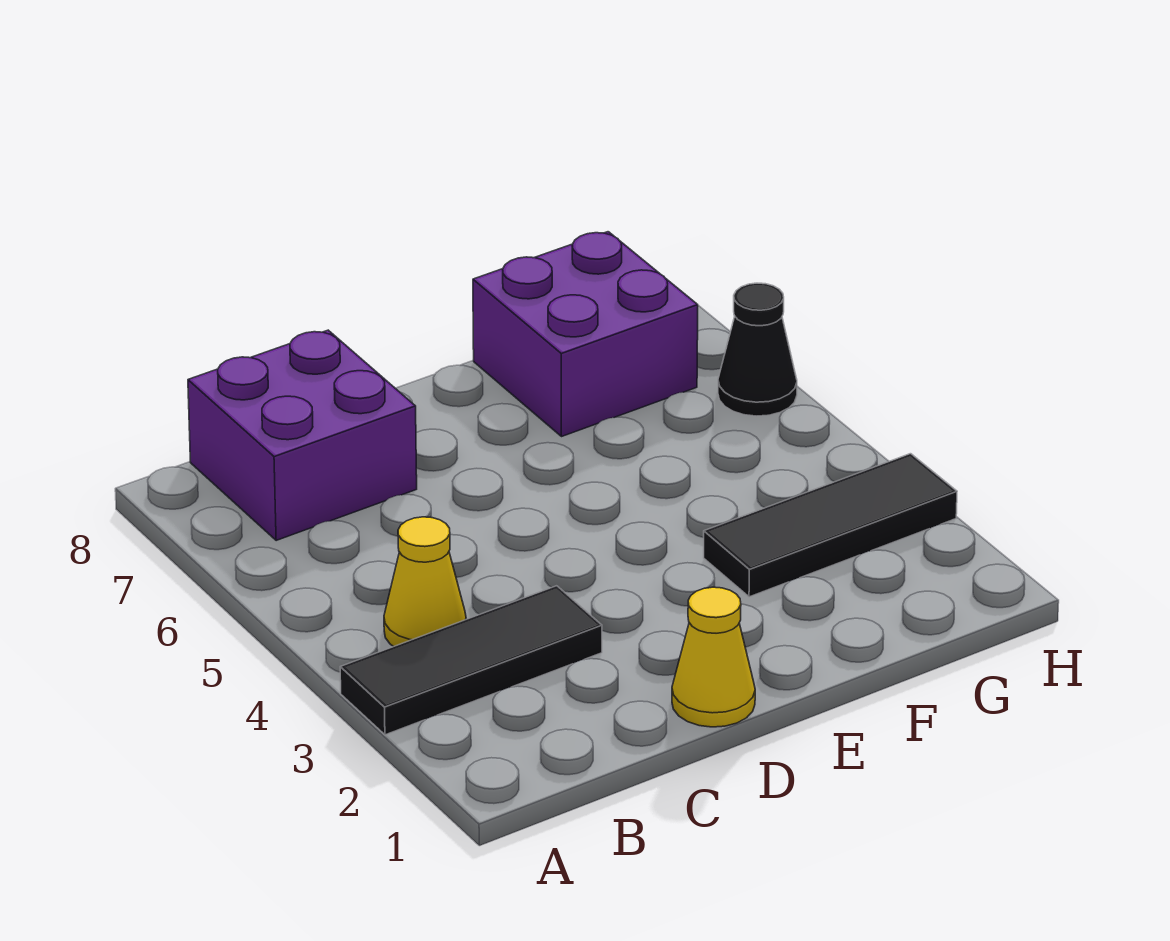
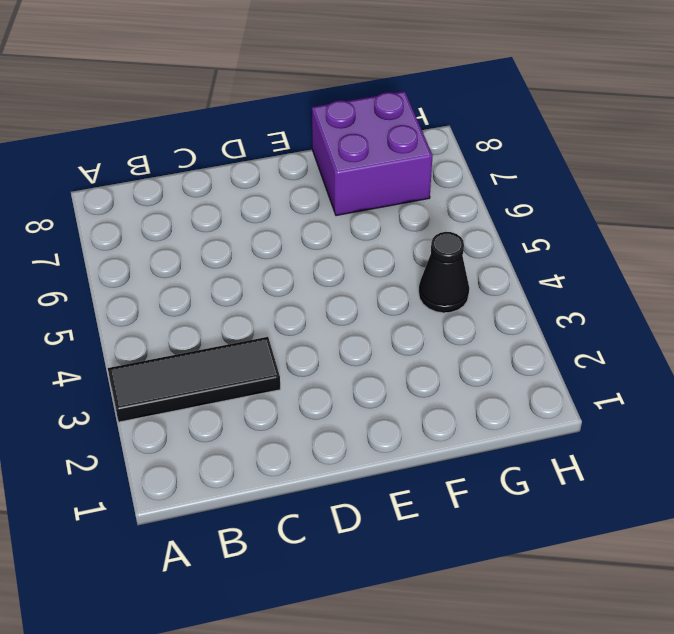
black 1x1 cone [419,232,469,313] -> black 1x1 cone moved to [718,283,797,416]
none -> yellow 1x1 cone [384,517,466,647]
none -> purple 2x2 brick [188,330,417,541]

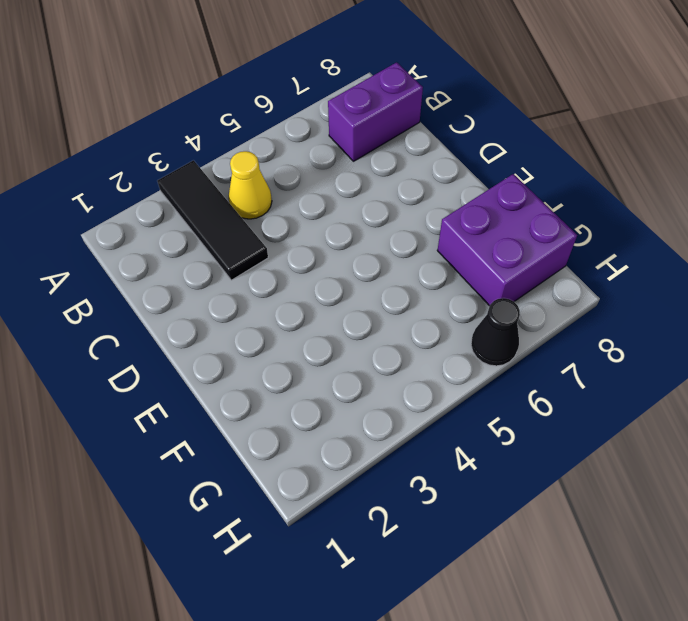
purple 1x2 brick [328,62,423,161] -> purple 2x2 brick [188,330,417,541]
none -> yellow 1x1 cone [672,587,755,727]
none -> black 1x3 tile [704,454,957,597]

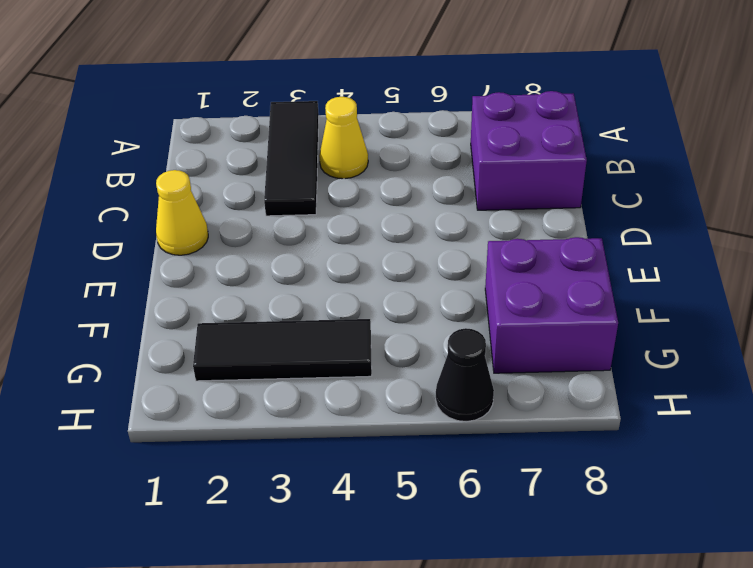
black 1x3 tile [193,319,372,381] -> black 1x3 tile turned to [704,454,957,597]

